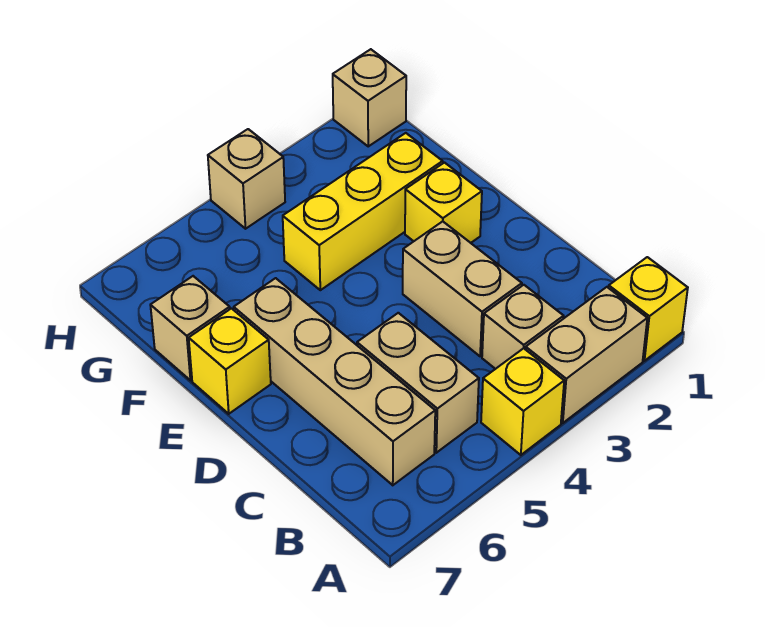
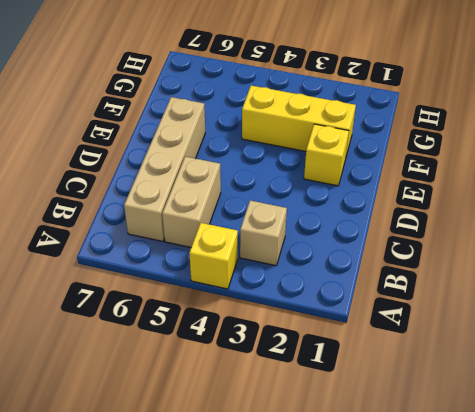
none -> yellow 1x1 brick [609,257,688,361]
none -> tan 1x2 brick [526,287,647,423]
none -> tan 1x2 brick [403,221,522,356]

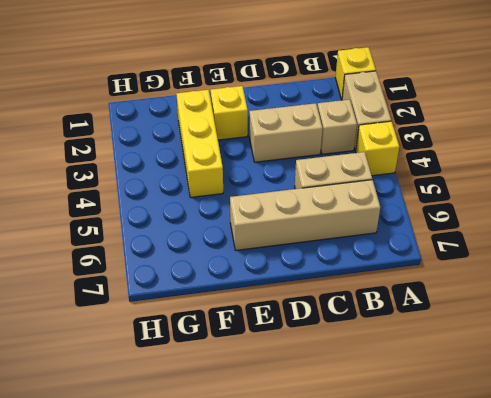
none -> yellow 1x1 brick [189,308,271,414]
none -> tan 1x1 brick [150,276,230,380]
none -> tan 1x1 brick [333,49,406,146]

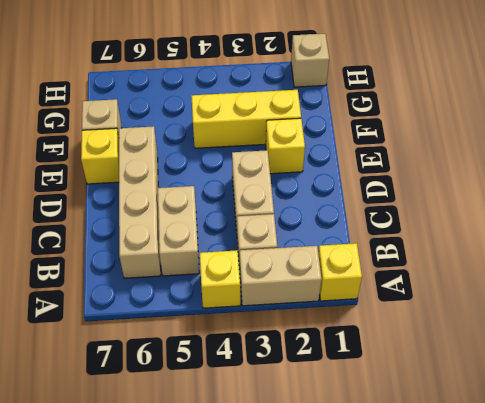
none -> tan 1x1 brick [208,129,285,229]

